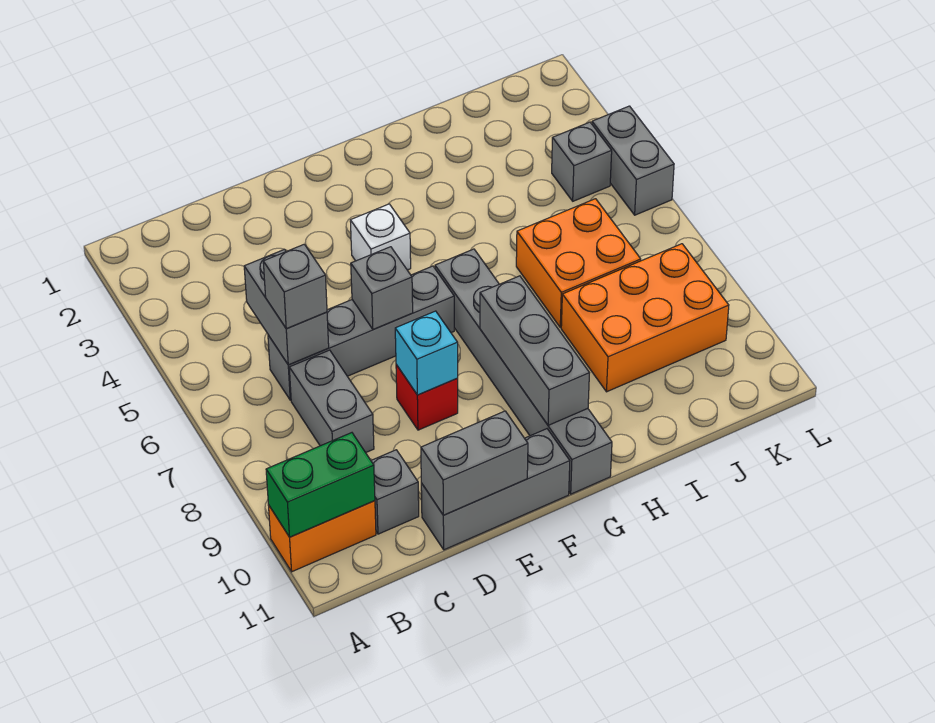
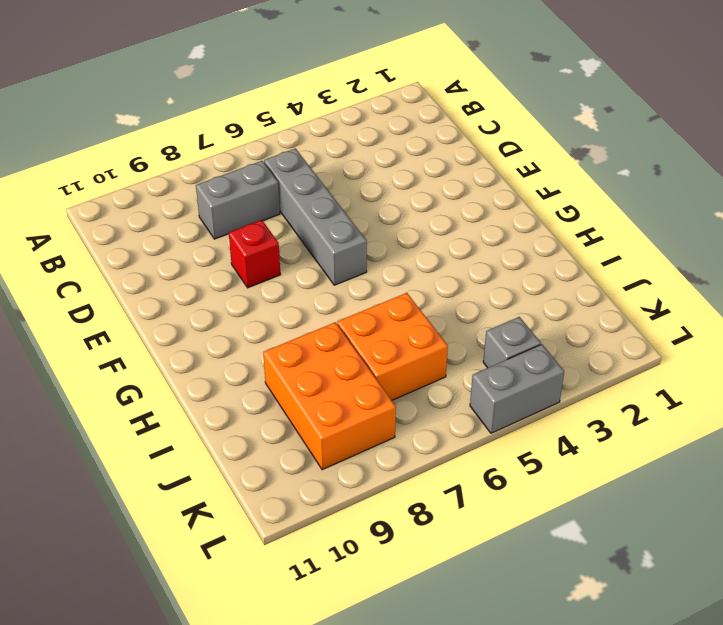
none -> orange 1x2 brick [268,501,376,572]
none -> grey 1x1 brick [371,450,419,534]
none -> grey 1x3 brick [421,429,570,550]

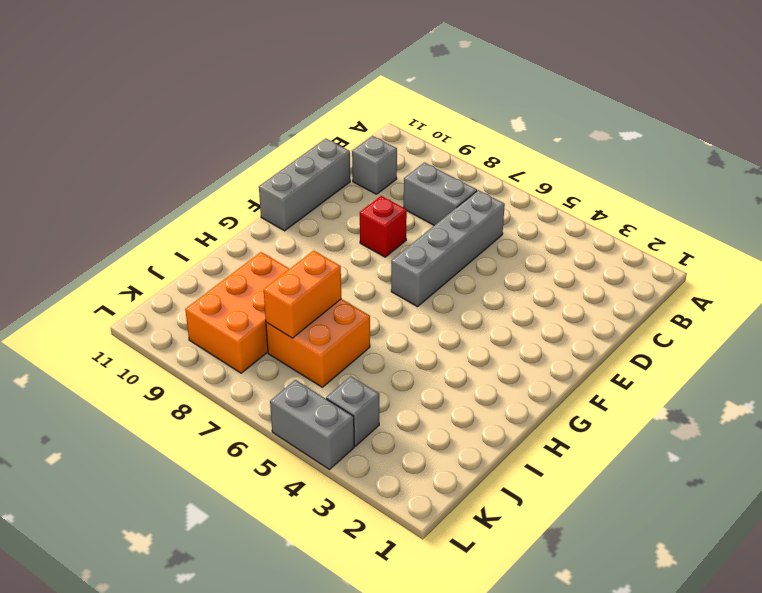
orange 1x2 brick [264,251,341,338] -> orange 1x2 brick moved to [268,501,376,572]
none -> white 1x1 brick [350,204,411,270]
none -> grey 1x6 brick [435,249,612,494]
none -> green 1x2 brick [266,433,375,537]

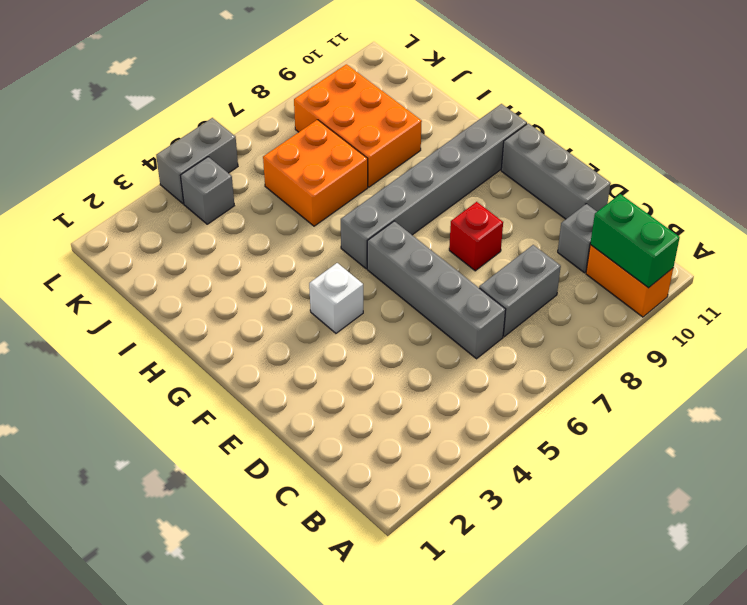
none -> grey 1x2 brick [244,249,329,365]
none -> grey 1x2 brick [421,411,528,515]
none -> grey 1x1 brick [351,247,413,330]

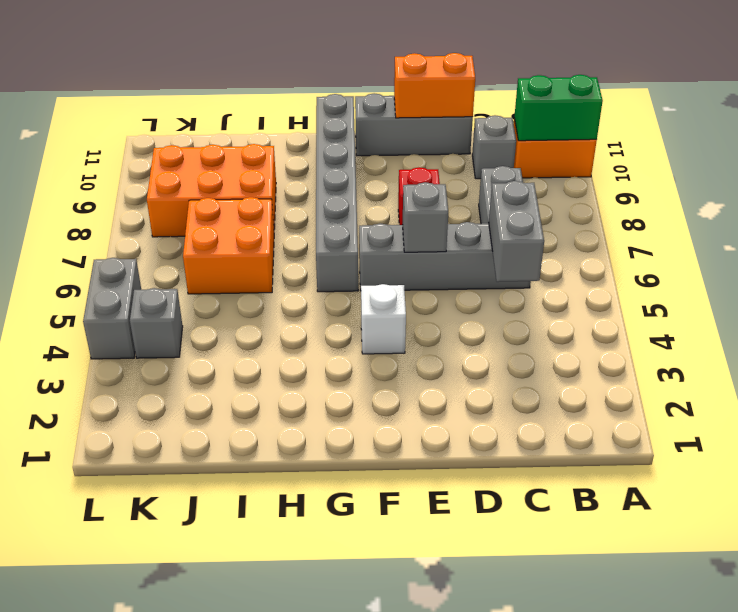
orange 1x2 brick [394,53,475,118] -> grey 1x2 brick [421,411,528,515]
none -> cyan 1x1 brick [395,311,458,395]
none -> grey 1x3 brick [480,276,589,425]
none -> grey 1x1 brick [263,244,327,329]

